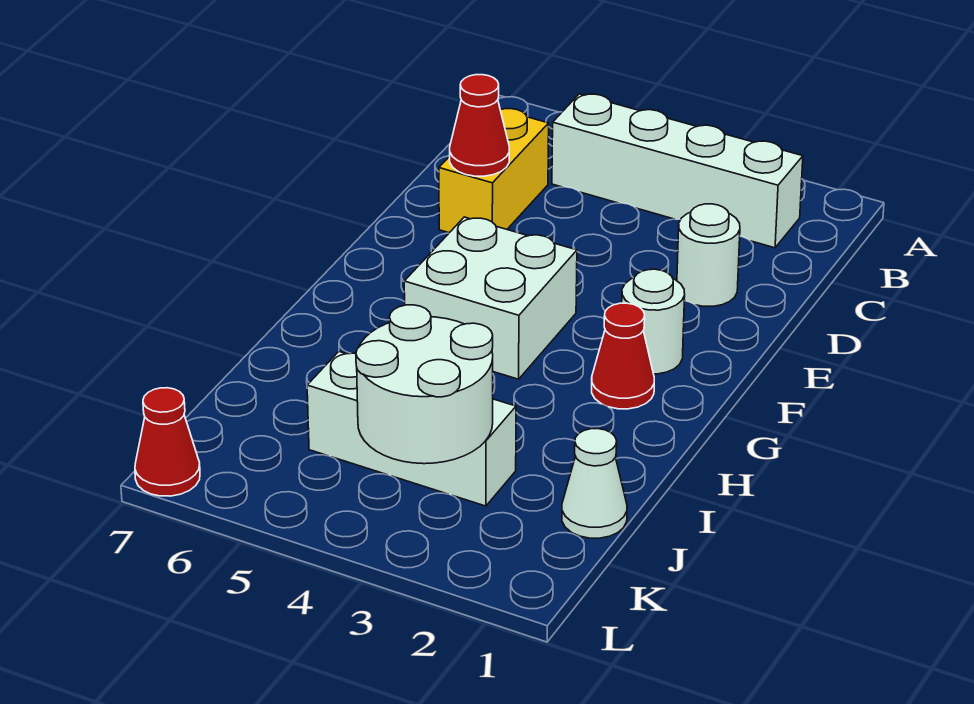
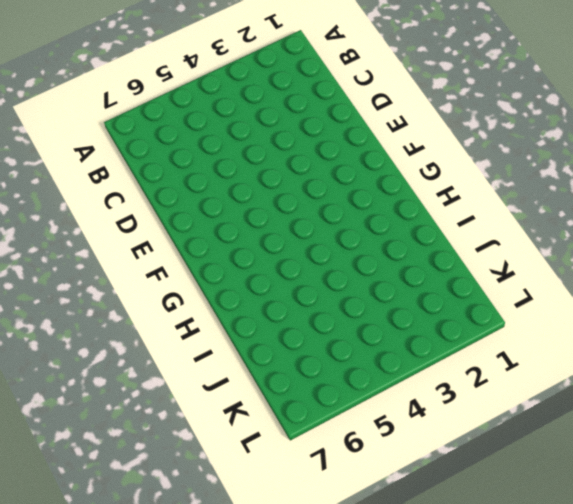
none -> white 1x4 brick [552,94,803,248]
none -> yellow 1x2 brick [439,109,549,233]

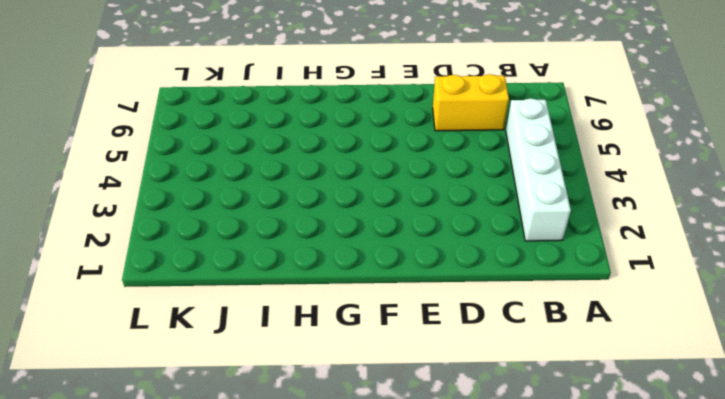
none -> white 1x1 round brick [677,204,740,306]
none -> white 1x1 round brick [622,269,685,374]

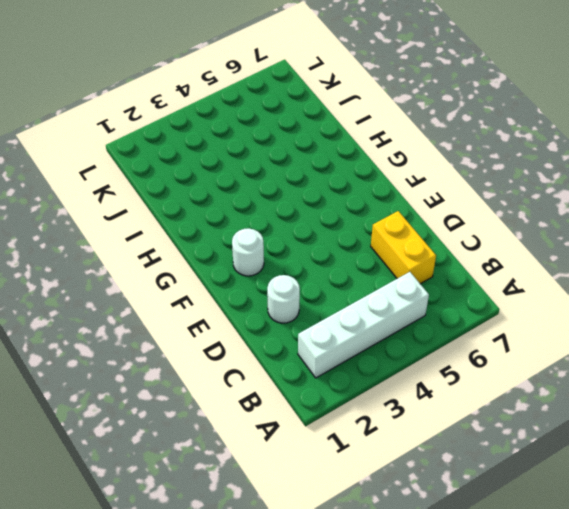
none -> white 2x2 brick [404,217,577,379]
none -> red 1x1 cone [592,303,654,409]

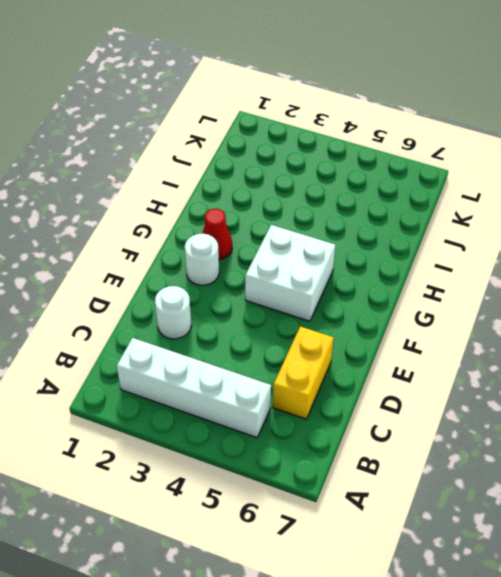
none -> white 1x1 cone [562,429,627,538]
none -> white 1x3 brick [307,352,516,506]

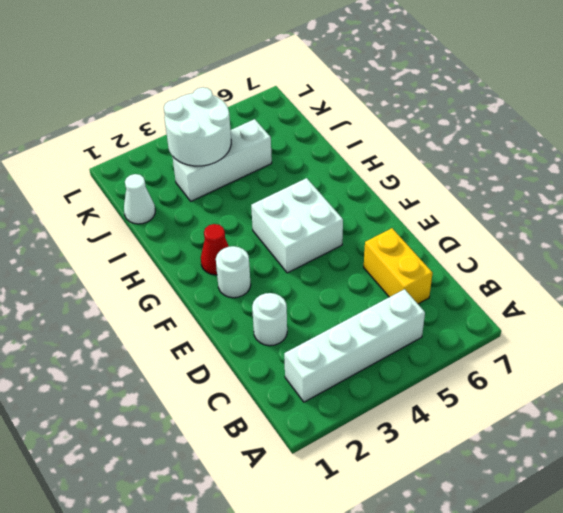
none -> red 1x1 cone [135,388,200,496]
none -> red 1x1 cone [450,75,509,176]

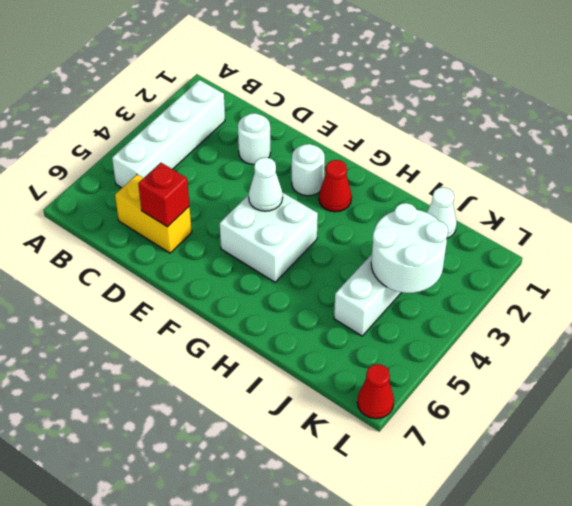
red 1x1 brick [138,163,189,227] -> red 1x1 cone [450,75,509,176]
white 1x1 cone [249,157,283,211] -> none

